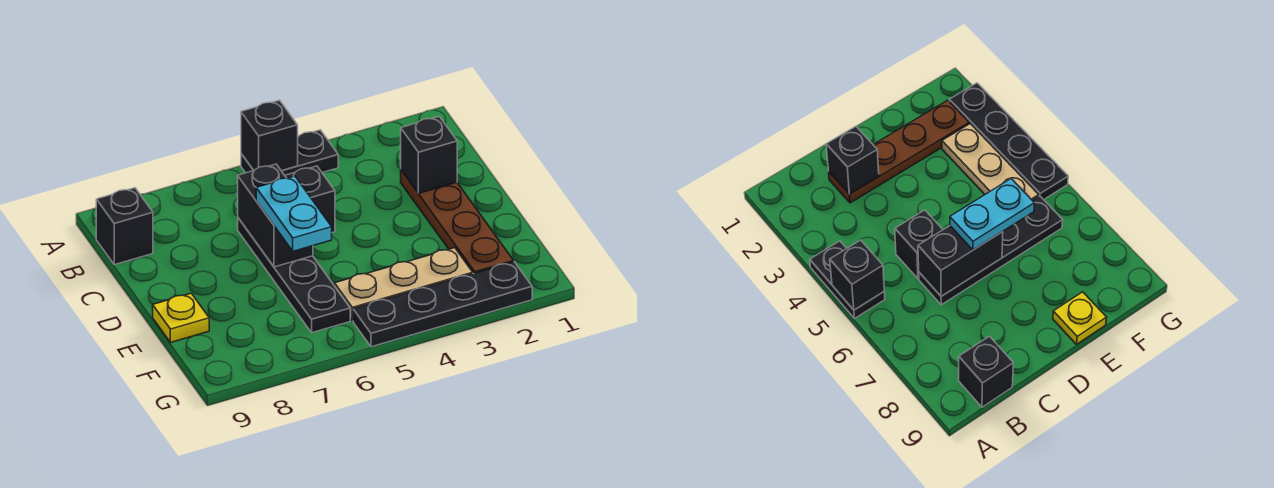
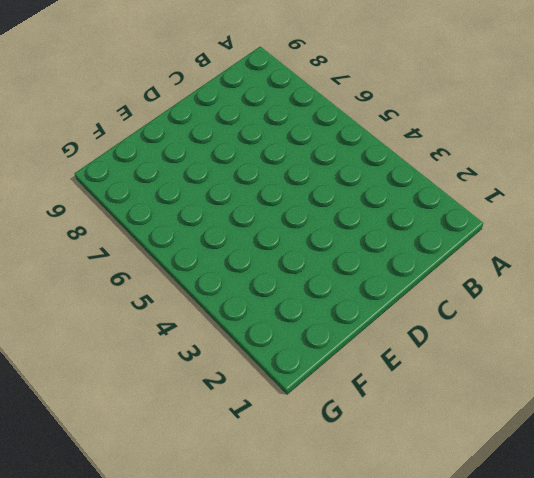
none -> black 1x2 plate [241,130,338,175]
none -> black 1x1 brick [96,188,153,265]
none -> brown 1x4 plate [401,170,514,274]

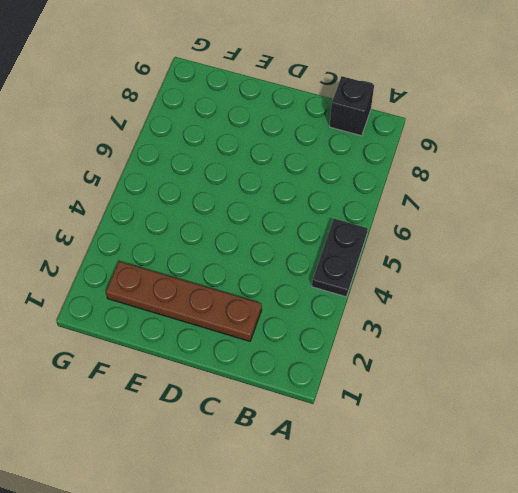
none -> black 1x1 brick [285,166,335,232]
none -> black 1x4 plate [238,218,350,333]
none -> yellow 1x1 plate [153,293,209,343]

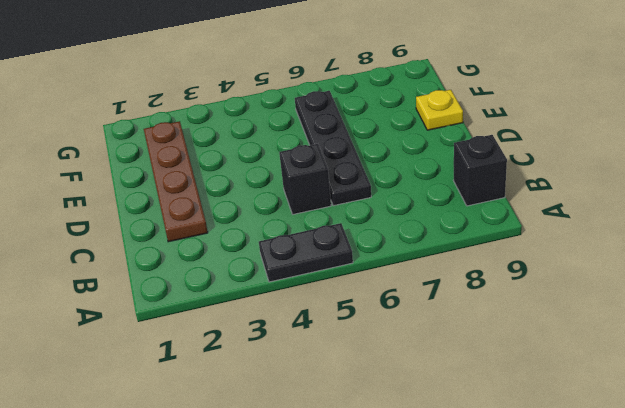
none -> tan 1x3 plate [334,248,473,321]
none -> black 1x4 plate [353,262,532,347]
none -> black 1x1 brick [241,100,298,171]

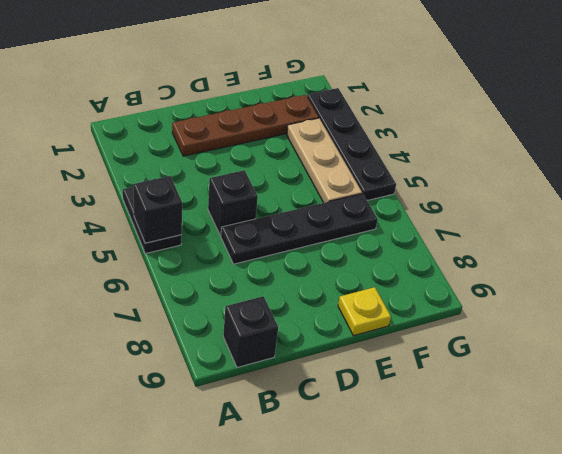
none -> black 1x1 brick [401,116,457,193]
none -> black 1x2 brick [238,164,313,267]
none -> cyan 1x2 plate [256,176,332,251]

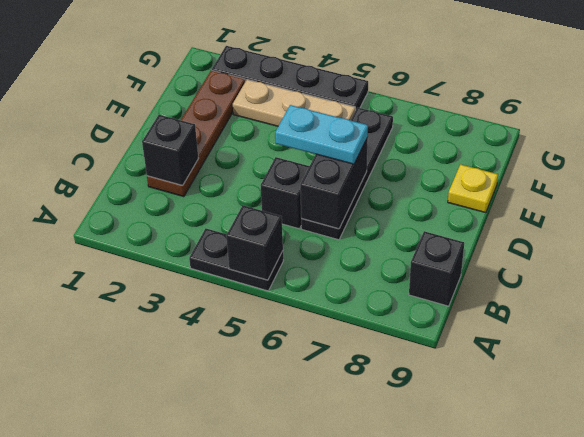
cyan 1x2 plate [275,105,368,164] -> cyan 1x2 plate turned to [256,176,332,251]

